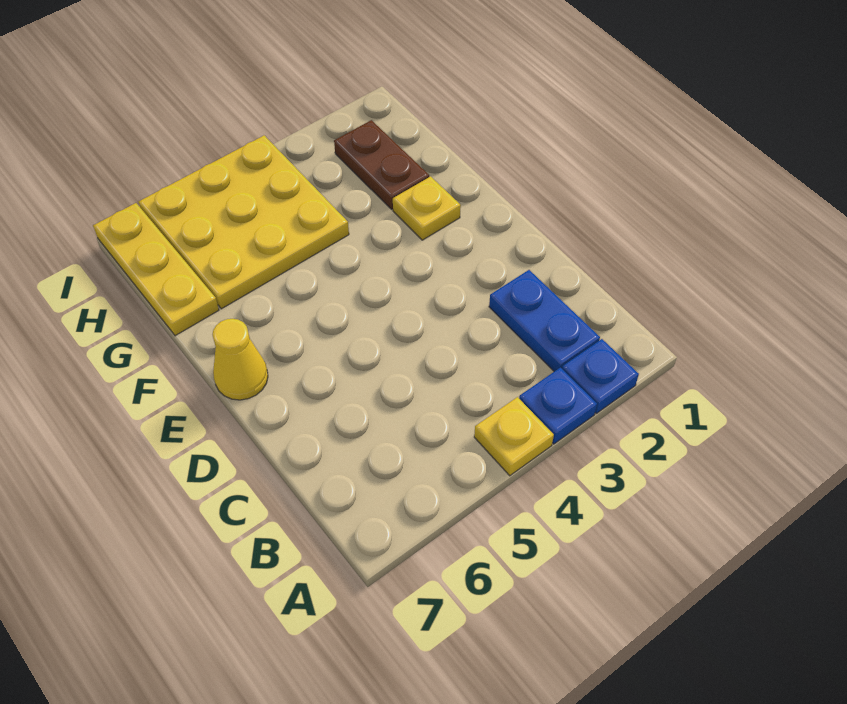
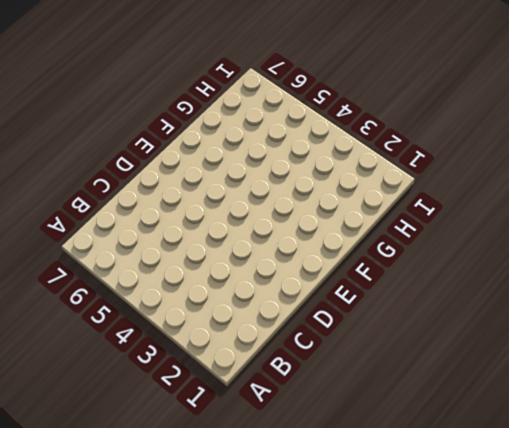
none -> blue 1x1 plate [562,339,639,413]
none -> blue 1x1 plate [519,368,597,444]

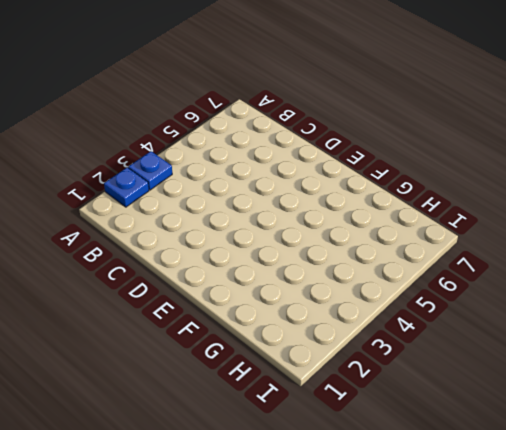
none -> yellow 1x1 plate [474,397,554,476]
none -> blue 1x2 plate [489,270,600,371]

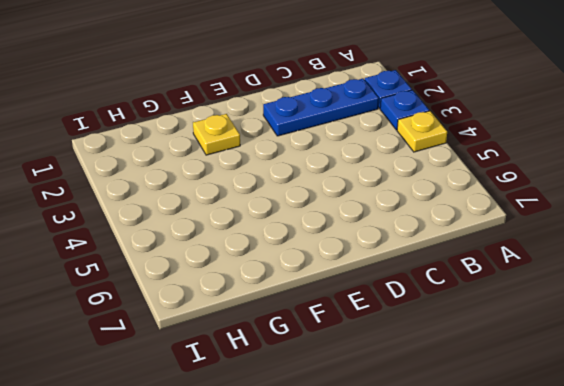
blue 1x3 plate [263,78,379,136] -> blue 1x2 plate [489,270,600,371]
none -> yellow 1x1 cone [213,319,268,400]
none -> brown 1x2 plate [334,120,429,209]

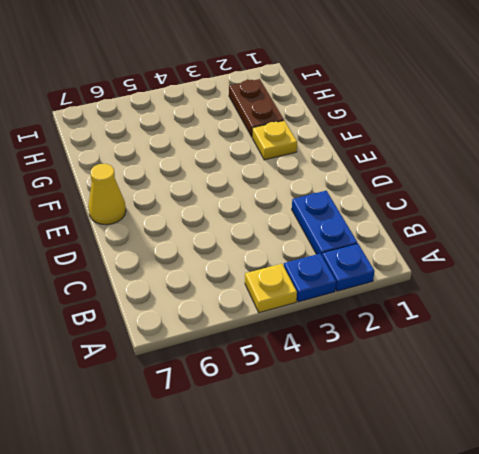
none -> yellow 3x3 plate [139,135,349,309]
none -> yellow 1x3 plate [93,203,219,336]

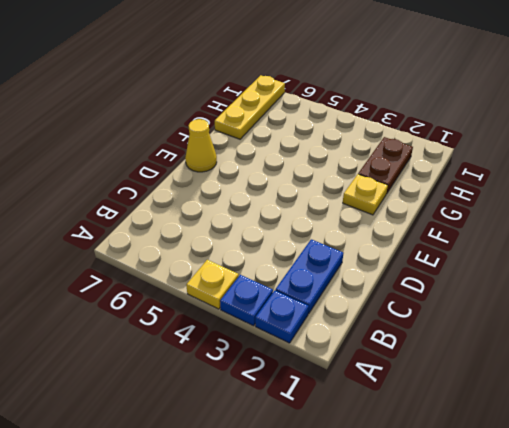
none -> yellow 3x3 plate [139,135,349,309]

